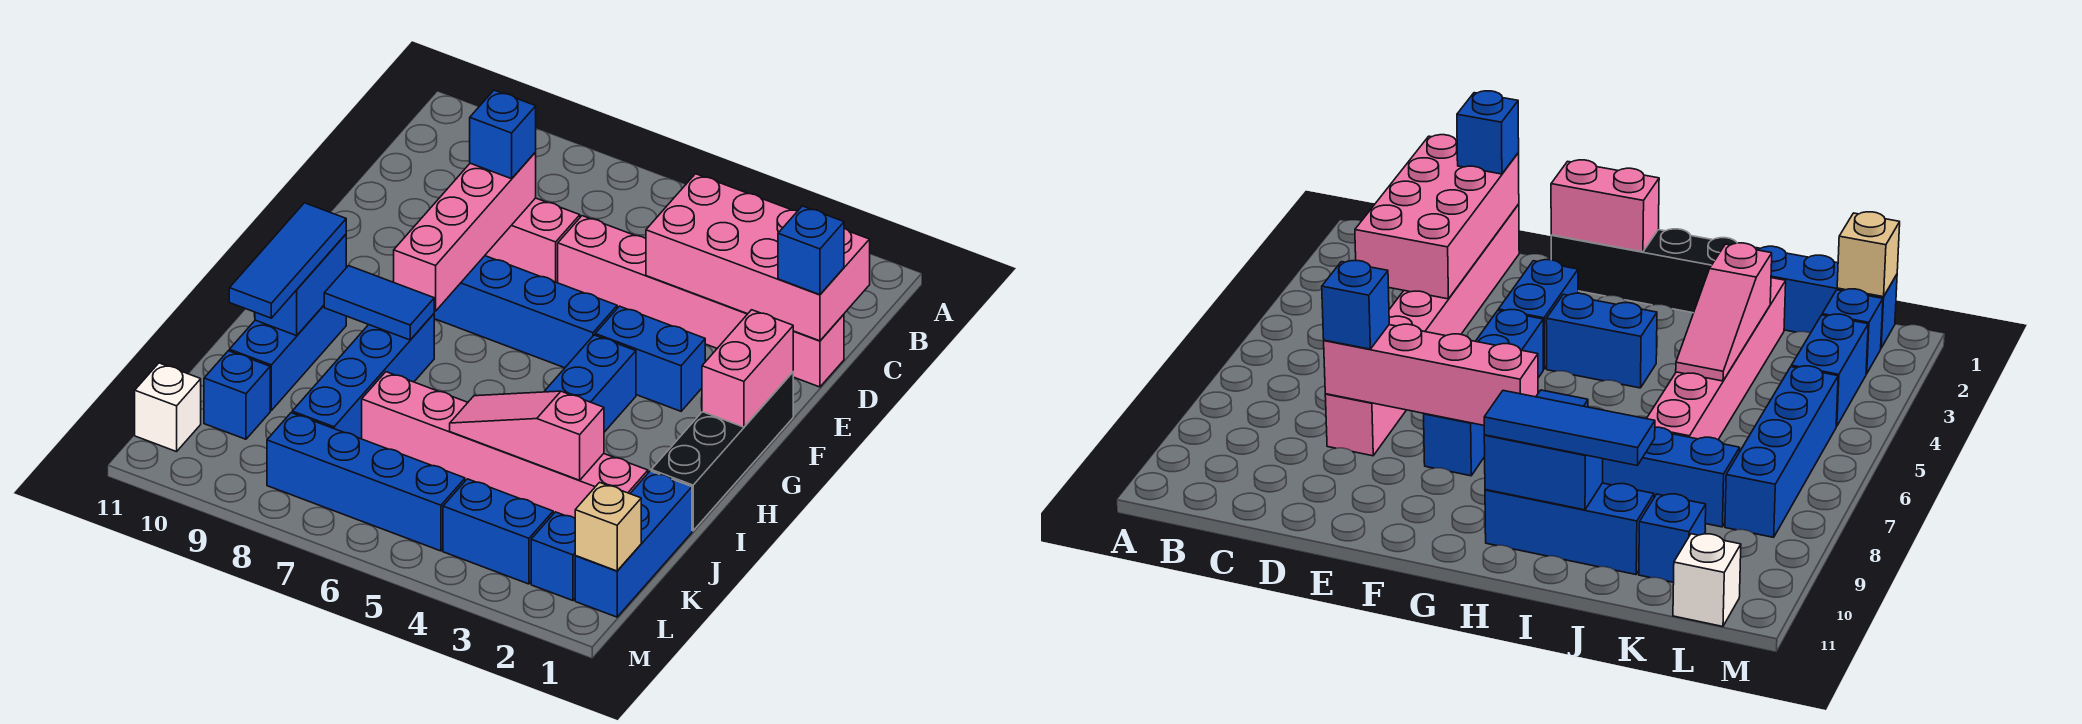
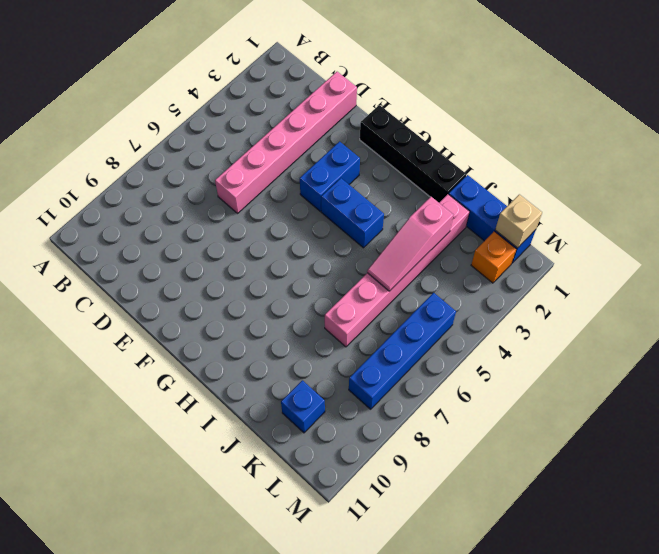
orange 1x1 brick [471,231,516,283] -> blue 1x1 brick [531,512,576,601]
none -> pink 1x2 brick [485,198,580,283]
none -> blue 1x4 brick [434,256,617,368]
none -> blue 1x4 brick [292,314,434,439]

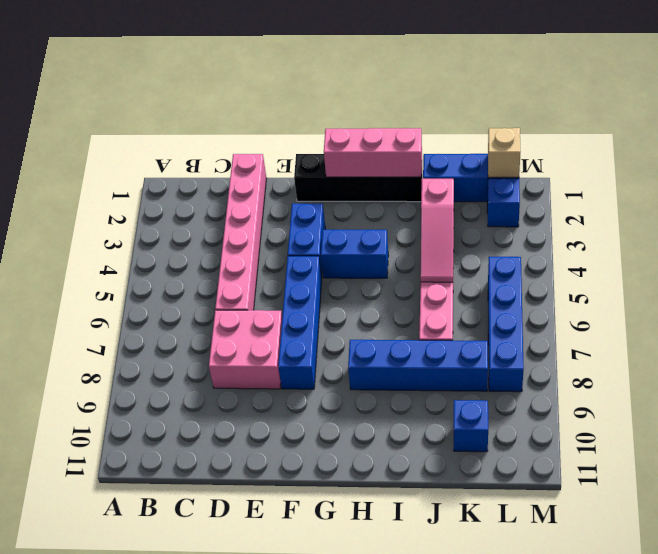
pink 2x2 brick [209,310,282,389] -> pink 1x2 brick [485,198,580,283]
pink 1x3 brick [324,128,422,177] -> pink 1x2 brick [702,310,793,427]
none -> blue 1x3 brick [229,305,346,410]
none -> blue 1x2 brick [443,479,553,584]
none -> white 1x1 brick [135,363,201,452]

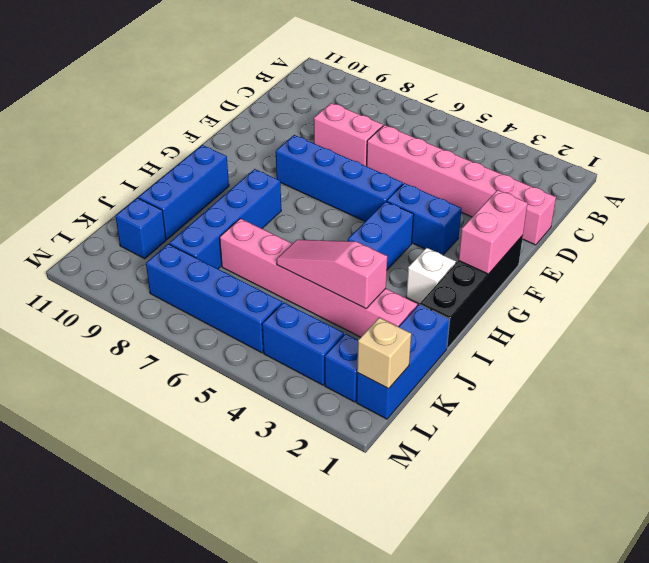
white 1x1 brick [406,248,456,304] -> white 1x1 brick moved to [135,363,201,452]
none -> pink 2x4 brick [646,174,870,341]
none -> pink 1x4 brick [394,152,536,311]
none -> blue 1x2 tile [324,266,434,340]

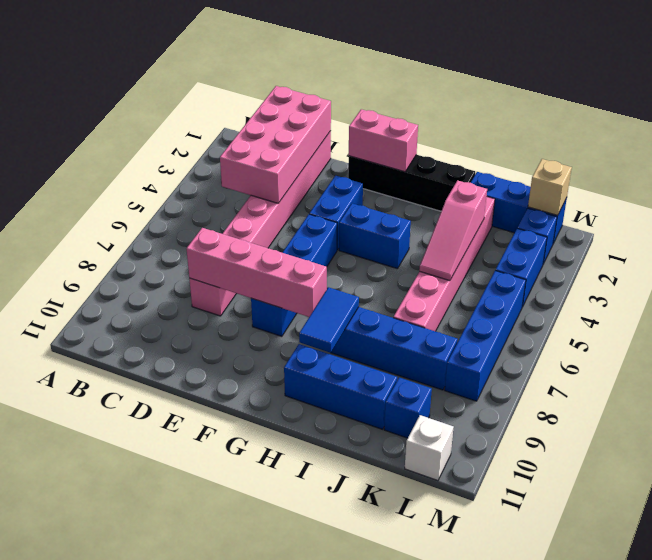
none -> blue 1x2 brick [255,234,346,336]
none -> blue 1x1 brick [778,206,844,295]
none -> blue 1x1 brick [470,90,536,179]

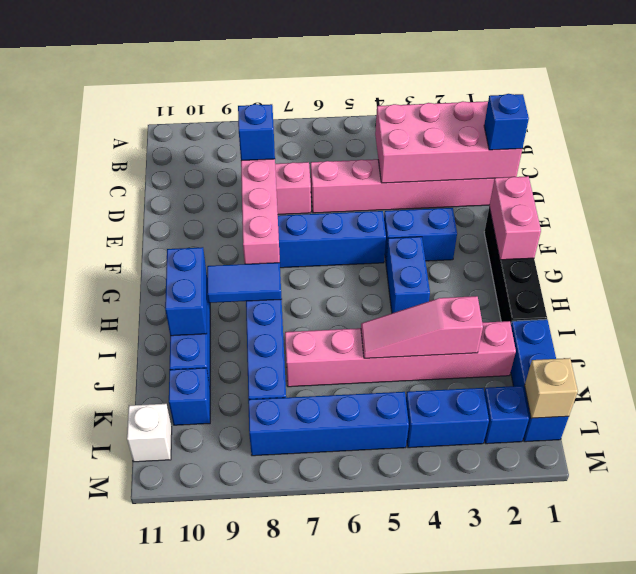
none -> blue 1x3 tile [229,203,346,318]

